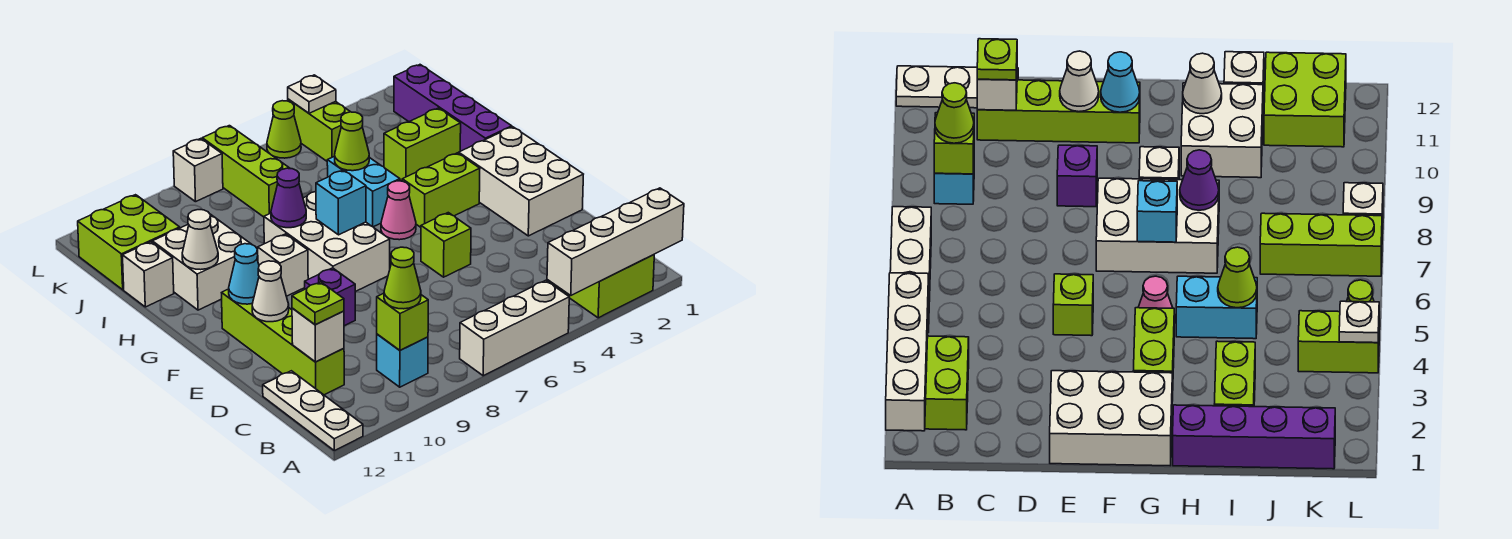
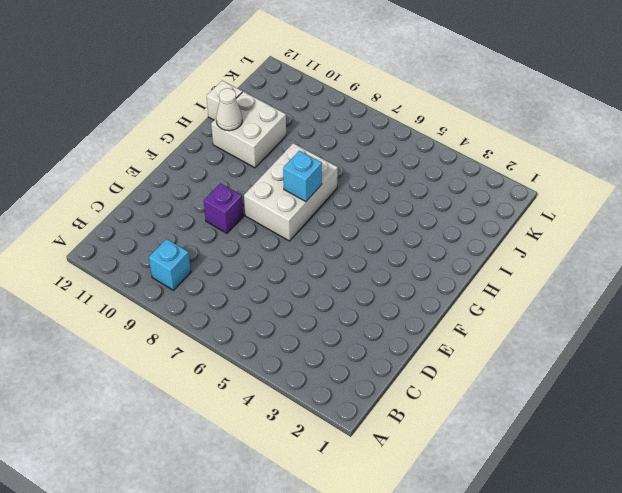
none -> lime 2x2 brick [550,255,654,318]
none -> white 1x3 brick [460,280,569,376]
none -> white 1x3 plate [263,371,363,451]
none -> lime 1x4 brick [222,289,344,395]

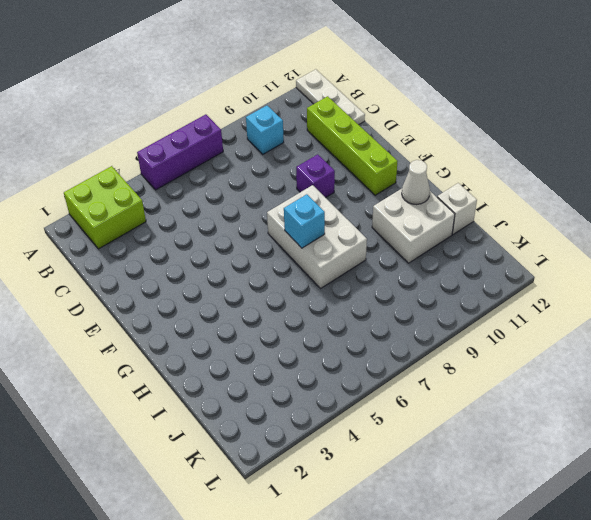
purple 1x3 brick [137,114,223,190] -> white 1x3 brick [460,280,569,376]
none -> white 2x3 brick [459,127,583,236]
none -> lime 1x1 brick [421,213,471,277]
none -> lime 1x2 brick [402,153,480,227]
none -> pink 1x1 cone [381,181,416,240]

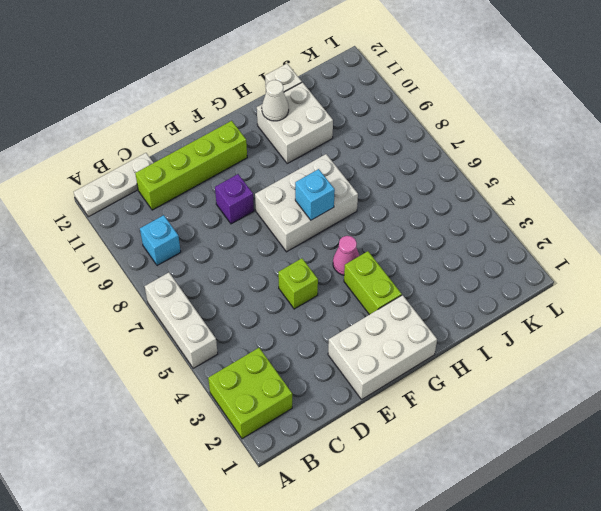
none -> white 1x1 brick [258,234,308,296]
none -> purple 1x4 brick [394,65,512,151]
none -> cyan 1x2 brick [327,156,400,227]
none -> lime 1x2 brick [384,108,461,181]

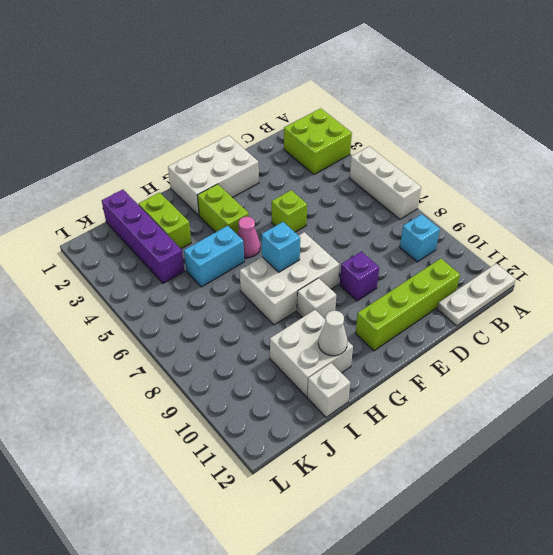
purple 1x4 brick [102,190,184,283] -> purple 1x4 brick turned to [394,65,512,151]
none -> lime 1x3 brick [202,126,290,217]
none -> lime 2x2 brick [78,195,180,290]
none -> lime 1x2 brick [288,99,350,161]
none -> lime 1x1 cone [267,101,301,158]

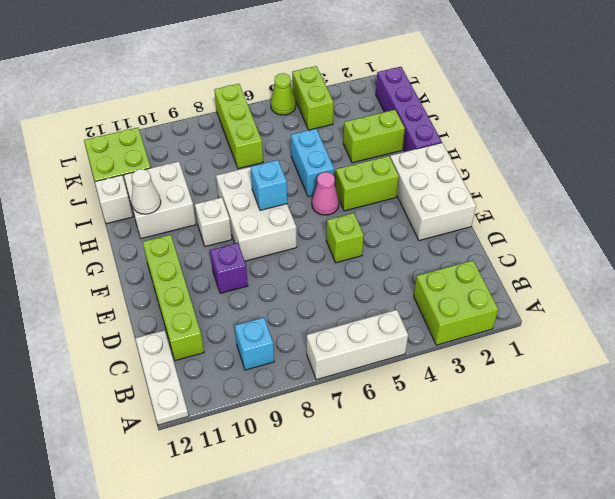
none -> white 1x1 brick [173,139,223,202]
none -> white 1x4 brick [547,188,684,295]
none -> lime 1x1 brick [377,293,428,350]
none -> white 1x1 brick [292,308,344,362]

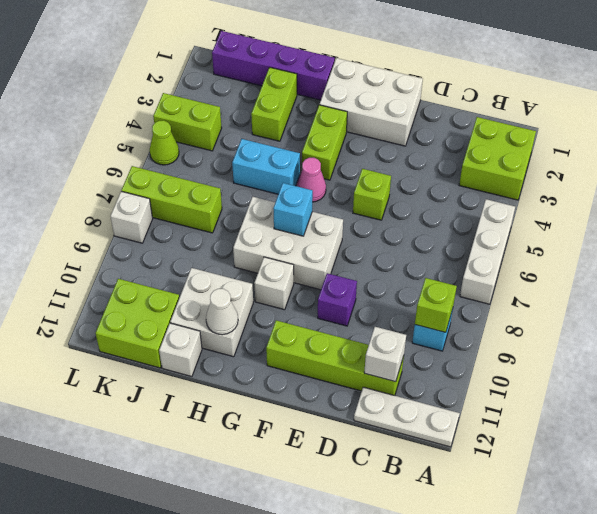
none -> white 1x4 brick [547,188,684,295]
none -> white 1x1 cone [252,261,289,322]
none -> cyan 1x1 cone [229,244,259,304]
none -> purple 1x1 cone [271,168,306,228]

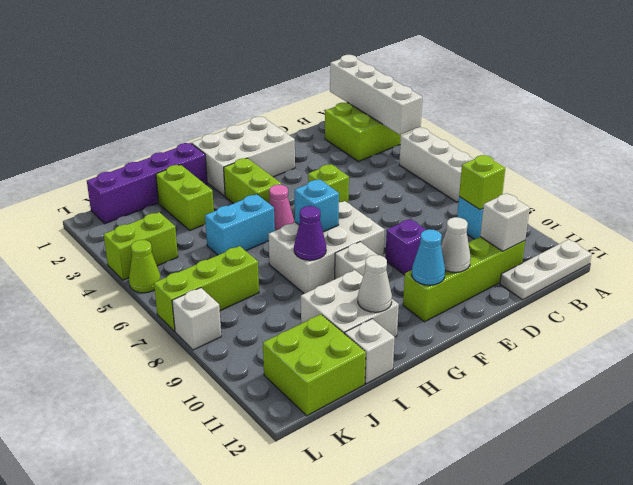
none -> lime 1x1 cone [335,112,369,171]
none -> white 1x1 plate [288,75,336,113]
none -> lime 1x1 cone [384,247,421,309]
none -> lime 1x1 plate [292,282,344,325]

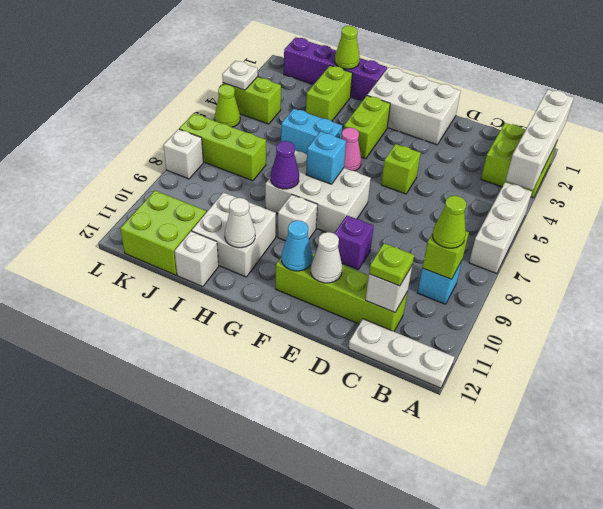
lime 1x1 cone [335,26,360,69] -> lime 1x1 cone moved to [335,112,369,171]

